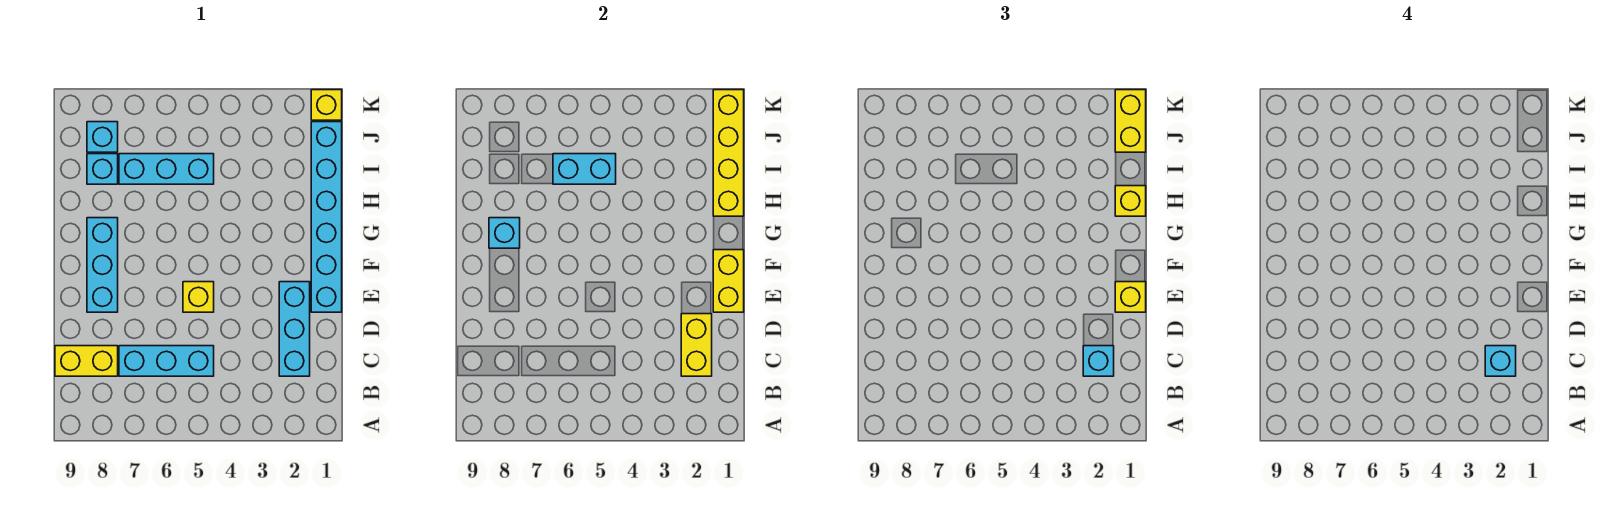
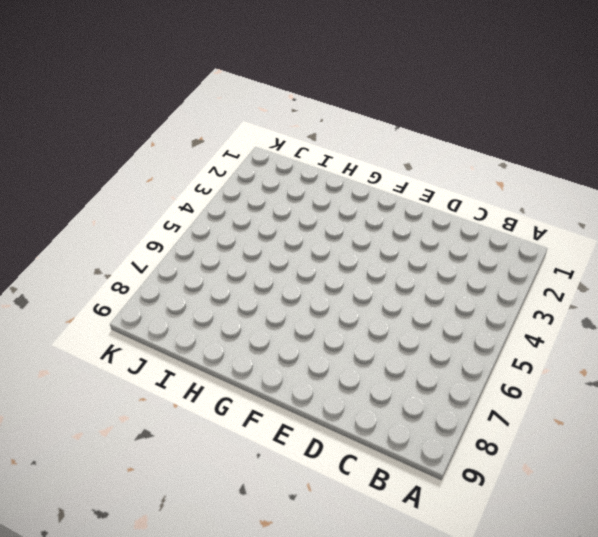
none -> cyan 1x3 brick [279,282,310,376]
none -> cyan 1x3 brick [119,346,214,376]
none -> yellow 1x2 brick [55,346,118,376]

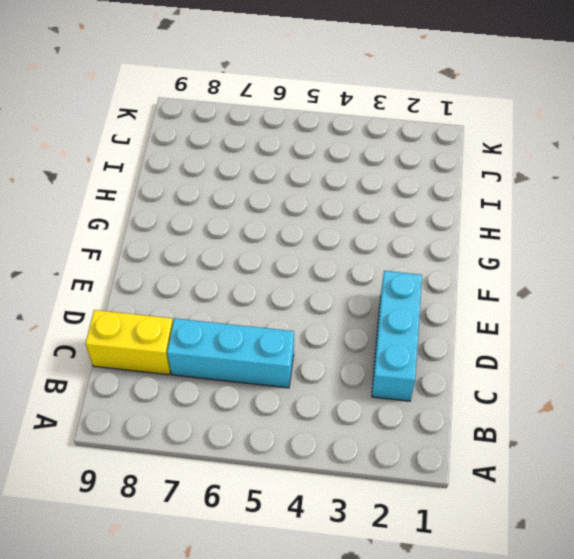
none -> cyan 1x6 brick [311,122,342,312]
none -> yellow 1x1 brick [183,282,214,312]
none -> cyan 1x3 brick [87,218,118,312]

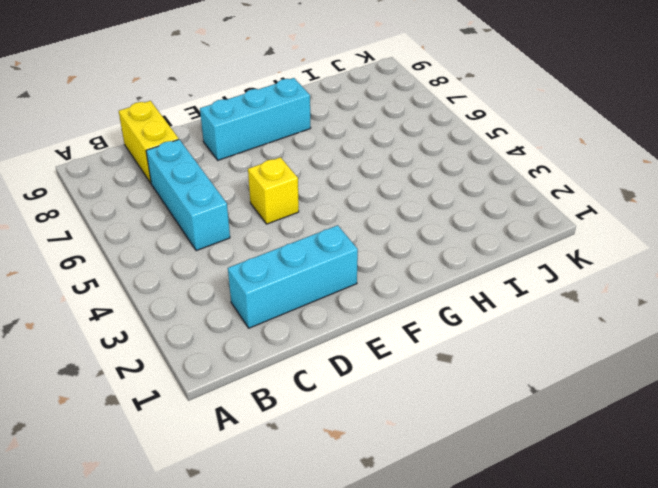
none -> cyan 1x6 brick [311,122,342,312]
none -> cyan 1x3 brick [119,154,214,184]
none -> cyan 1x1 brick [87,154,118,184]

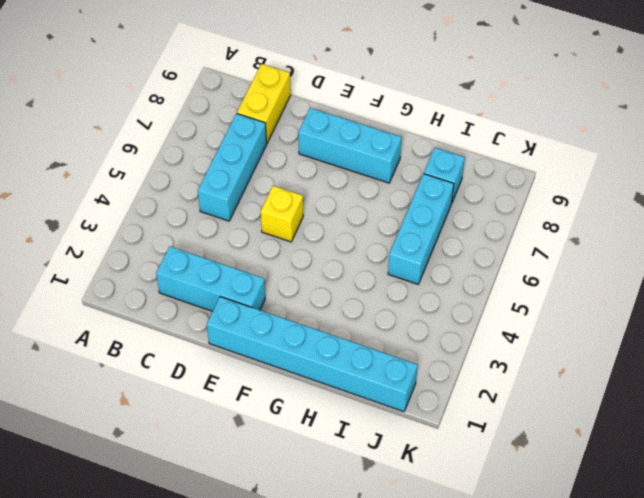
none -> cyan 1x1 brick [87,122,118,152]
none -> yellow 1x1 brick [311,90,342,120]
none -> yellow 1x2 brick [681,314,712,376]

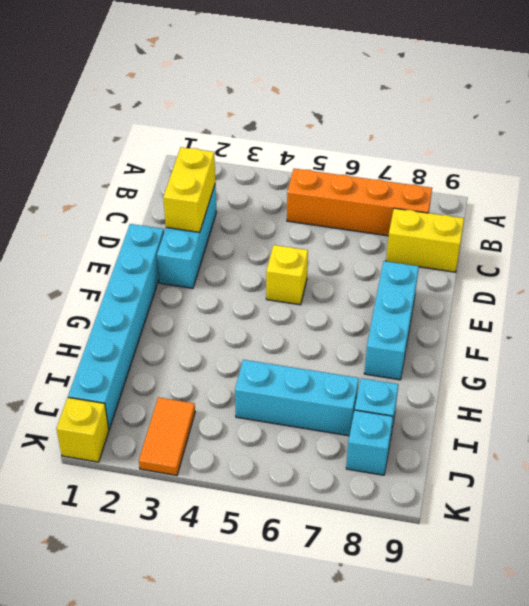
orange 1x4 brick [287,169,432,236] -> none
orange 1x2 tile [139,397,195,475] -> none
none -> cyan 1x3 brick [119,346,214,376]
none -> yellow 1x2 brick [713,250,744,312]
none -> cyan 1x1 brick [489,218,520,248]

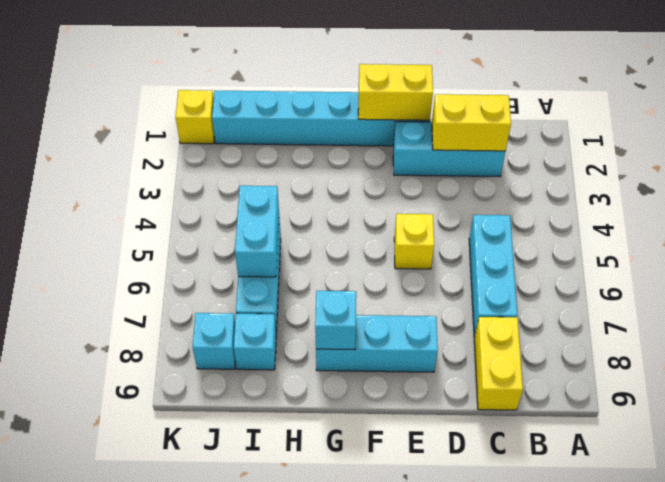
none -> yellow 1x4 brick [713,90,744,216]
none -> cyan 1x1 brick [1083,346,1114,376]
none -> yellow 1x1 brick [1115,282,1146,312]

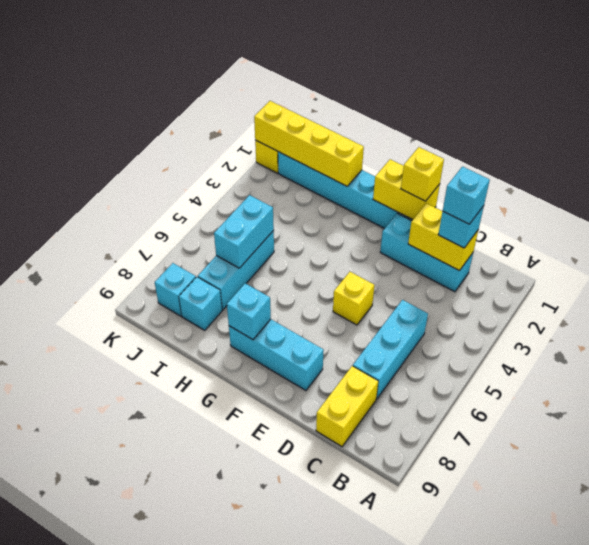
none -> yellow 1x1 brick [1115,186,1146,216]
none -> yellow 1x2 brick [1115,90,1146,152]

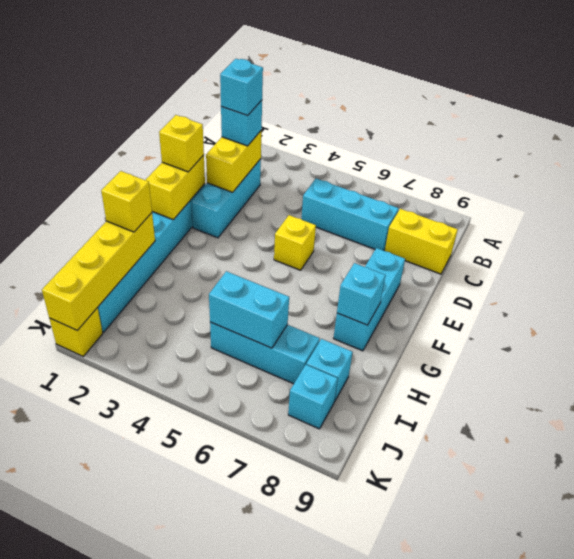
none -> yellow 1x2 brick [1115,90,1146,152]

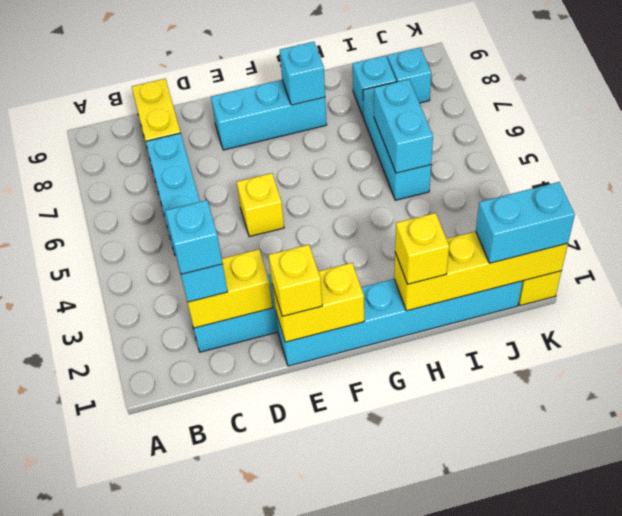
cyan 1x2 brick [476,182,575,263] -> yellow 1x2 brick [1115,90,1146,152]

